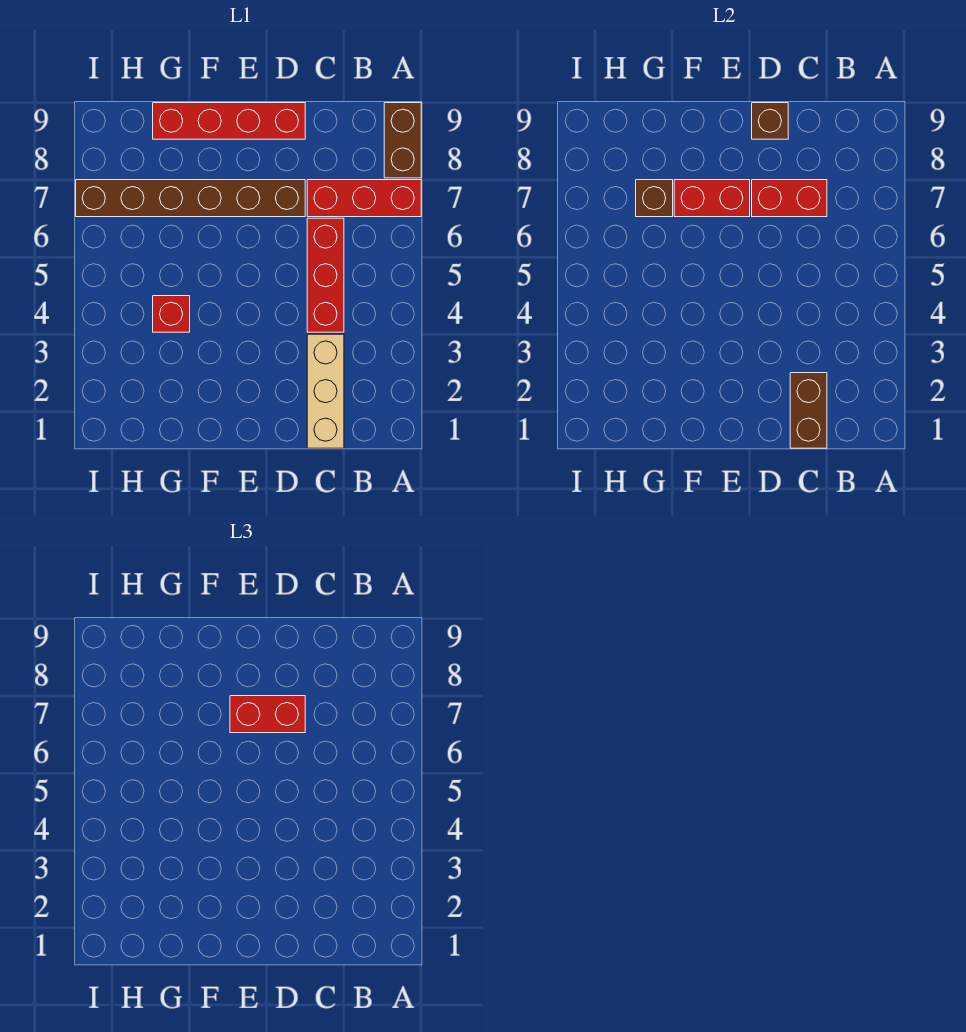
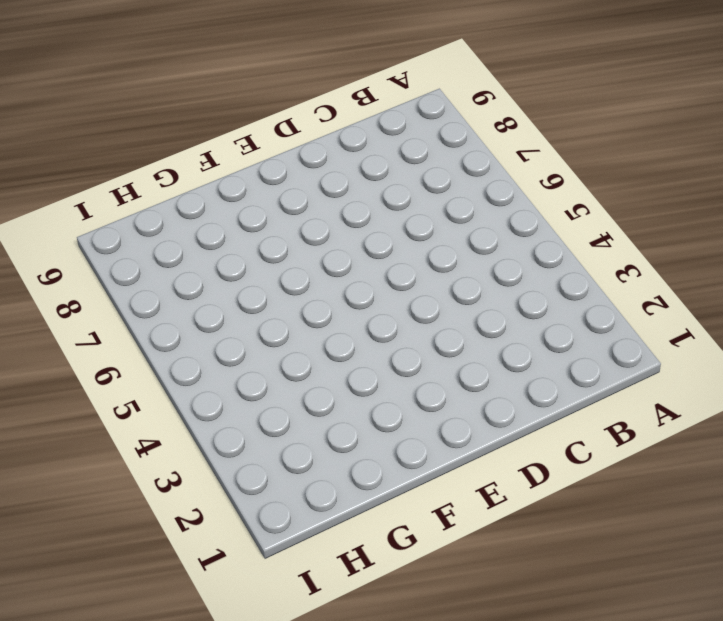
none -> red 1x3 brick [307,180,421,217]
none -> brown 1x2 brick [384,103,421,178]
none -> tan 1x3 brick [307,334,344,448]

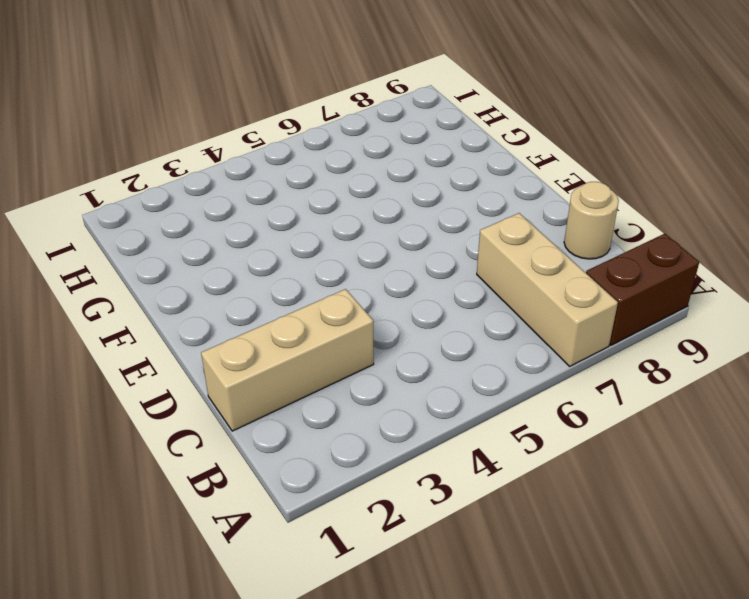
tan 1x3 brick [477,213,618,366] -> red 1x3 brick [307,180,421,217]
tan 1x1 round brick [564,182,619,259] -> none
none -> red 1x3 brick [307,218,344,332]
none -> brown 1x6 brick [76,180,305,217]
none -> red 1x4 brick [153,103,305,139]

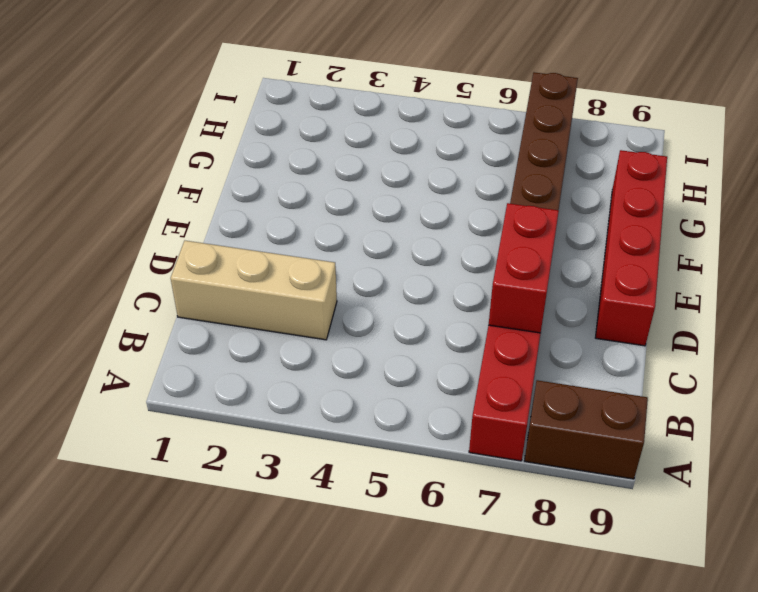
none -> red 1x3 brick [307,218,344,332]
none -> red 1x1 brick [153,296,190,332]
none -> brown 1x2 brick [790,373,827,448]

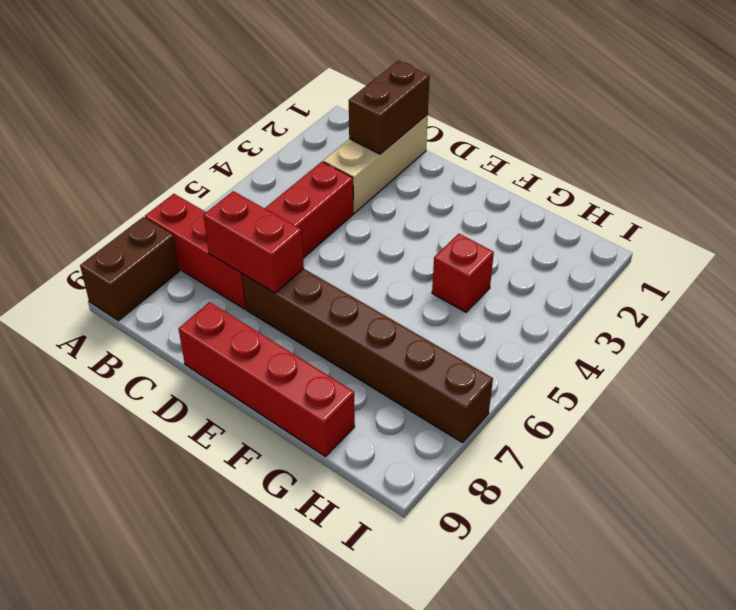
none -> brown 1x1 brick [752,103,788,139]
none -> red 1x2 brick [674,180,750,217]
none -> brown 1x1 brick [636,180,673,217]

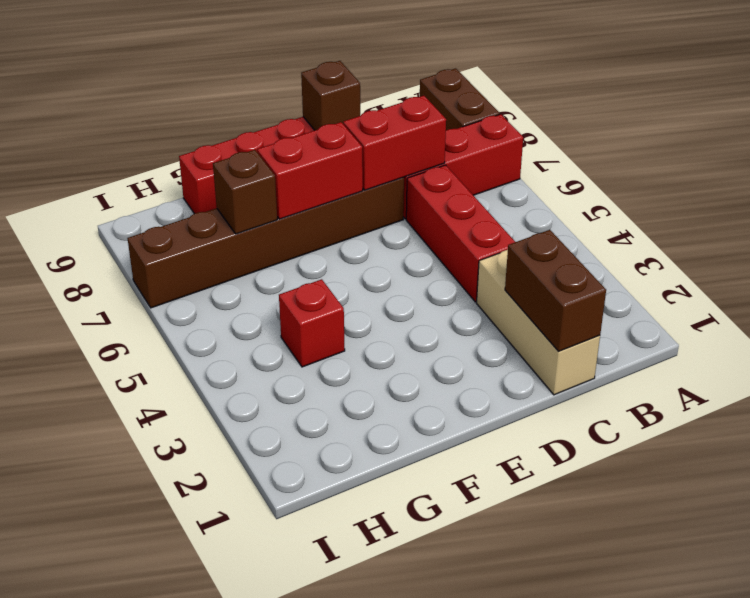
none -> red 1x2 brick [230,696,305,733]

